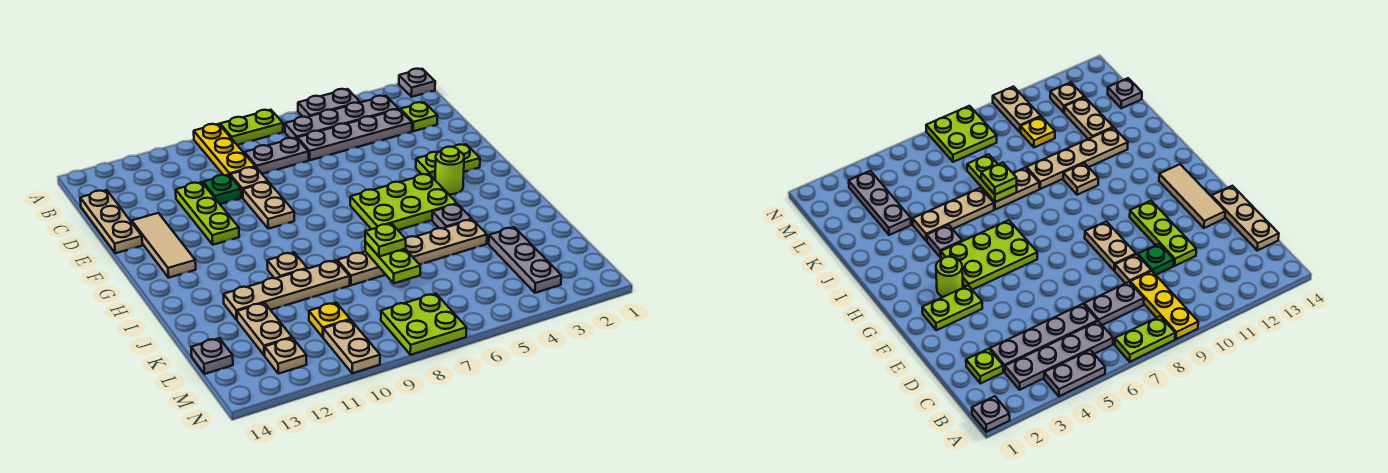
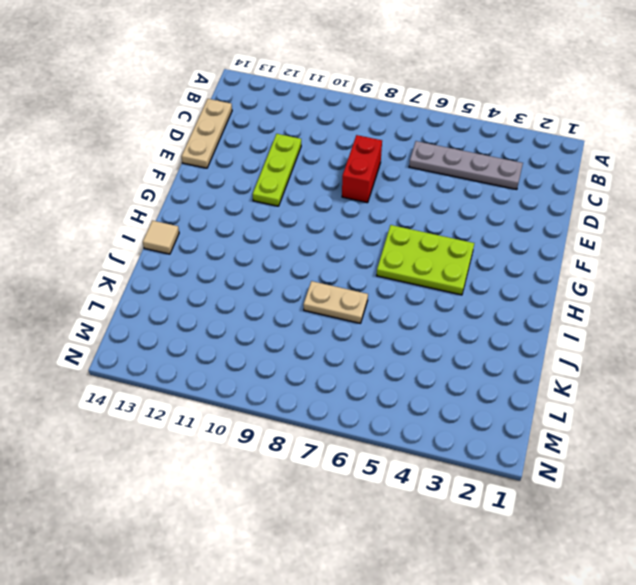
red 1x2 brick [342,135,382,203] -> none
tan 1x1 tile [143,220,179,254] -> none
none -> grey 1x1 plate [399,69,435,97]
none -> grey 1x2 plate [298,89,360,117]
none -> lime 1x2 plate [220,110,283,145]
none -> yellow 1x3 plate [194,124,255,175]

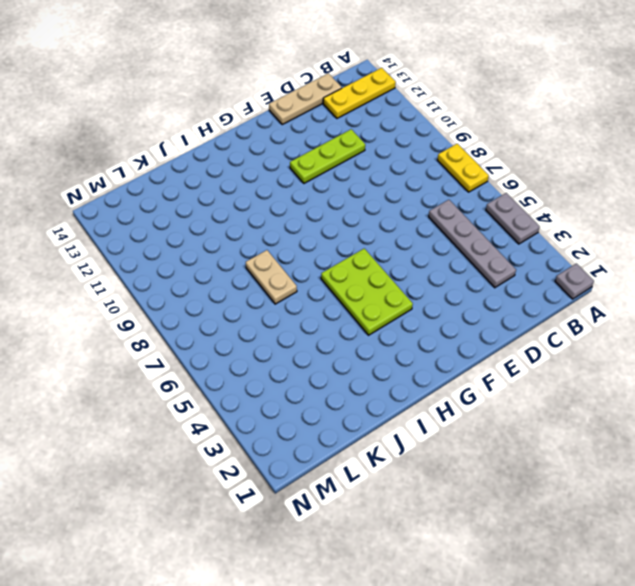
yellow 1x2 plate [437,144,489,192] -> lime 1x2 plate [220,110,283,145]
yellow 1x3 plate [323,68,396,118] -> yellow 1x3 plate moved to [194,124,255,175]
none -> grey 1x4 plate [285,96,398,138]
none -> lime 1x1 plate [400,102,438,131]
none -> grey 1x2 plate [245,138,309,174]
none -> tan 1x1 plate [230,167,268,198]

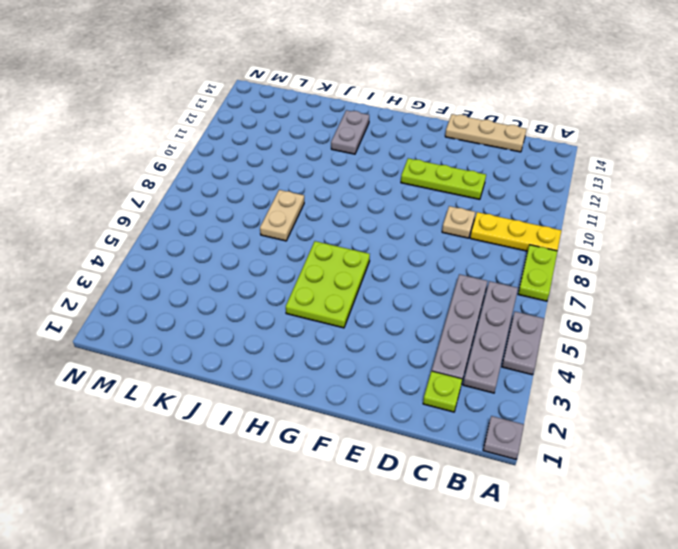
grey 1x2 plate [331,110,369,154] -> grey 1x2 plate moved to [245,138,309,174]
none -> green 1x1 plate [203,175,241,204]
none -> tan 1x2 plate [243,182,294,229]
none -> tan 1x3 tile [132,213,196,278]
none -> lime 1x2 plate [416,144,480,180]

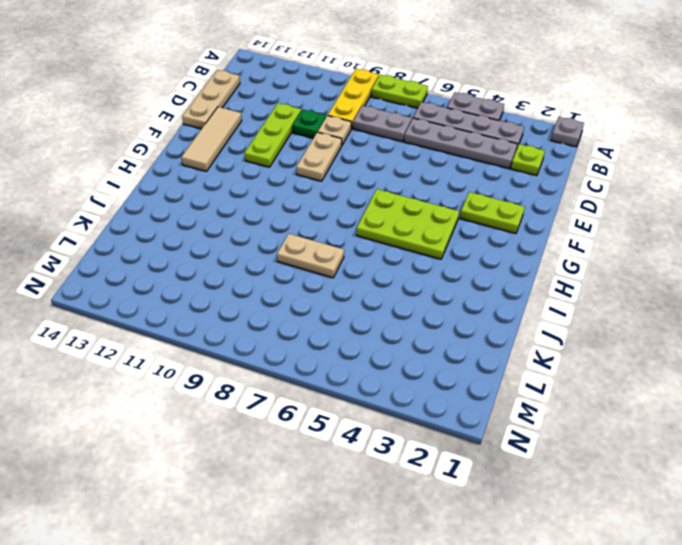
none -> lime 1x1 round brick [435,147,464,194]
none -> grey 1x1 plate [432,204,472,229]
none -> tan 1x1 plate [267,252,308,278]
none -> tan 1x3 plate [405,220,487,264]

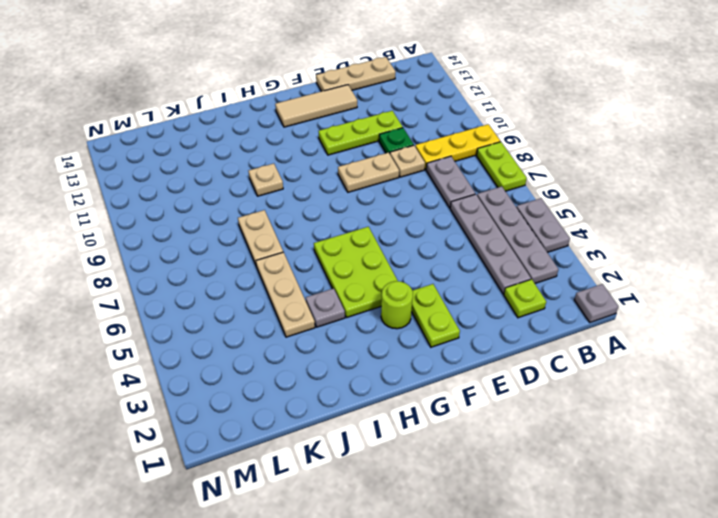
none -> tan 1x4 plate [223,260,350,320]
none -> grey 1x3 plate [489,227,561,293]
none -> tan 1x2 plate [237,303,292,355]
none -> yellow 1x1 plate [309,303,350,337]

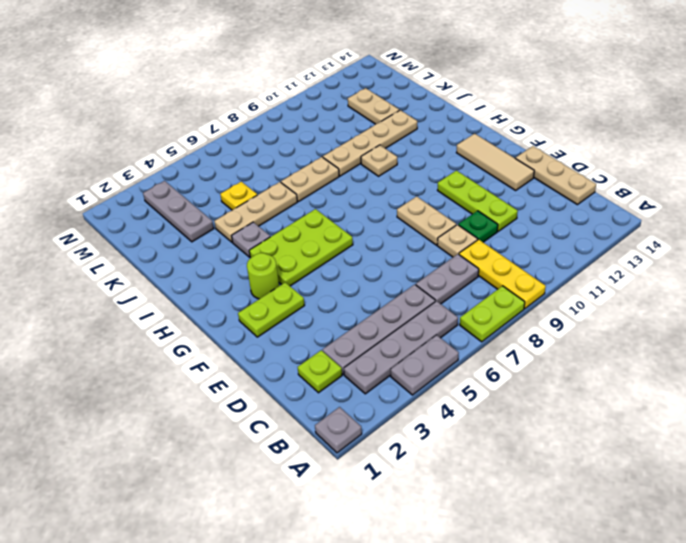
yellow 1x1 plate [220,182,257,210] -> yellow 1x1 plate moved to [309,303,350,337]
none -> grey 1x1 plate [191,338,233,374]
none -> lime 2x2 plate [381,293,466,355]
none -> tan 1x2 plate [323,320,380,373]
none -> tan 1x1 plate [265,338,307,374]

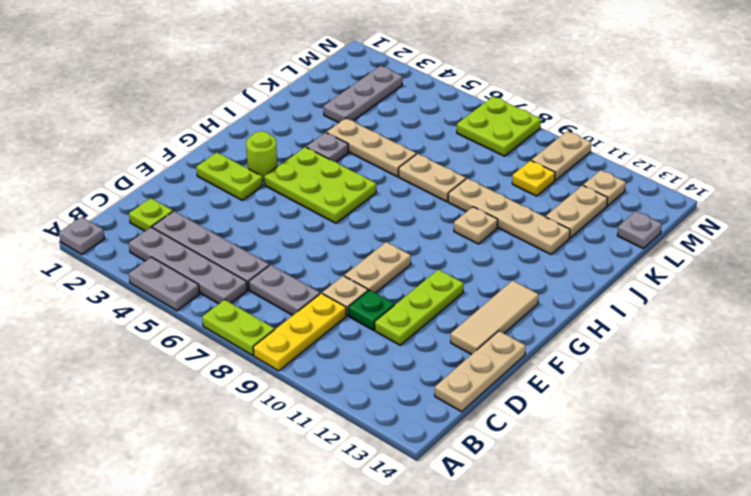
none -> lime 1x2 plate [365,242,420,283]
none -> lime 1x1 plate [365,224,406,257]

